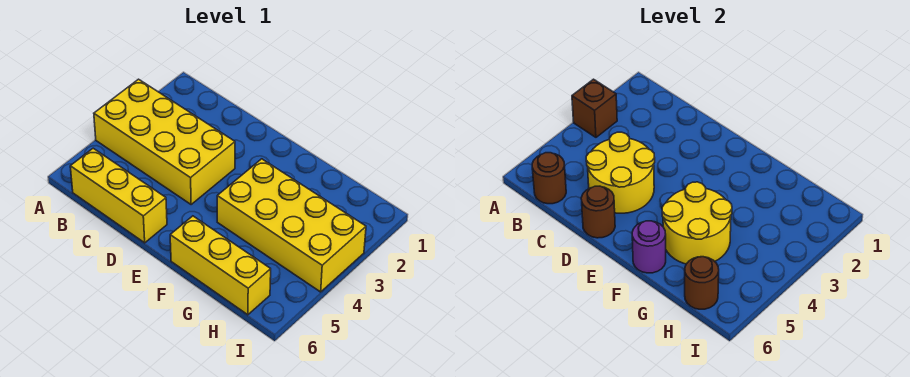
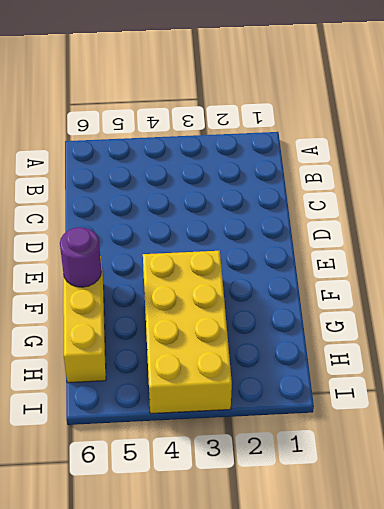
none -> yellow 2x4 brick [94,79,235,204]
none -> yellow 1x3 brick [70,148,167,243]

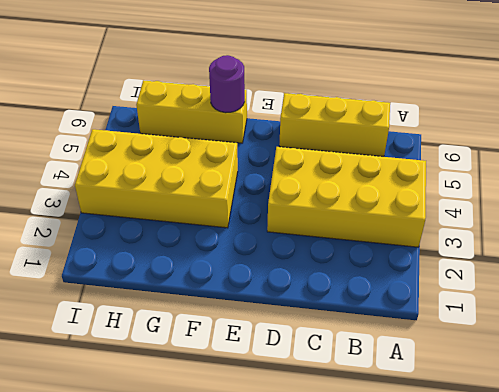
none -> brown 1x1 brick [572,79,617,137]
none -> brown 1x1 round brick [532,153,566,204]

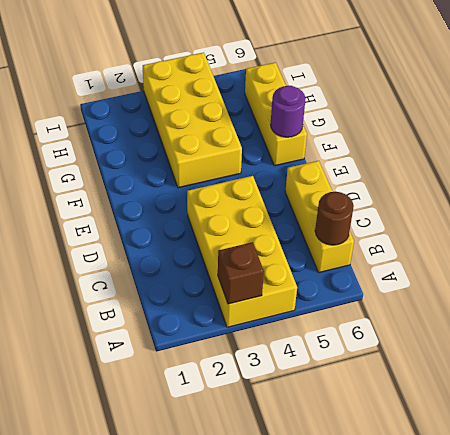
none -> yellow 2x2 round brick [586,132,655,213]
none -> brown 1x1 round brick [581,186,615,238]

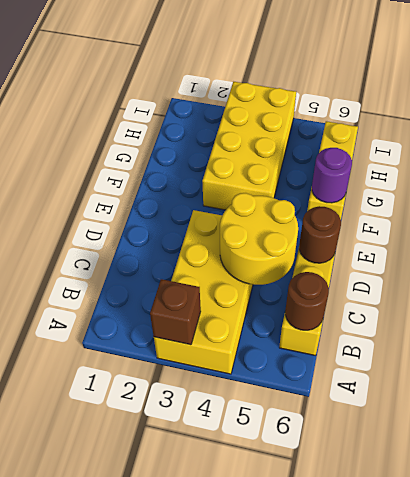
none -> yellow 2x2 round brick [662,182,732,264]
none -> brown 1x1 round brick [685,257,719,309]

